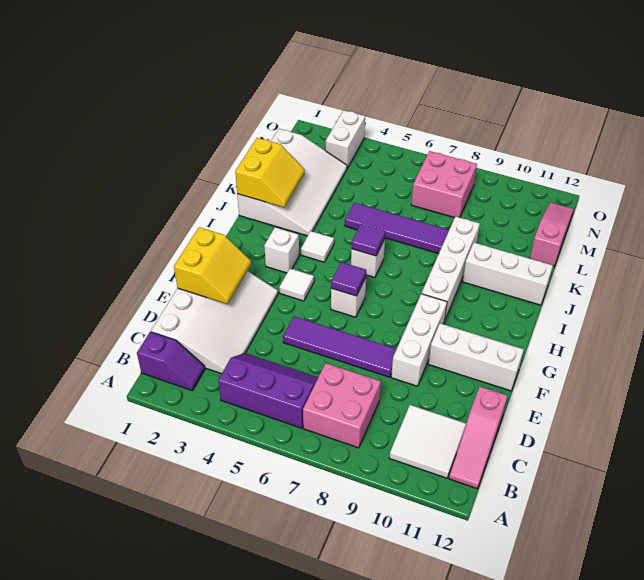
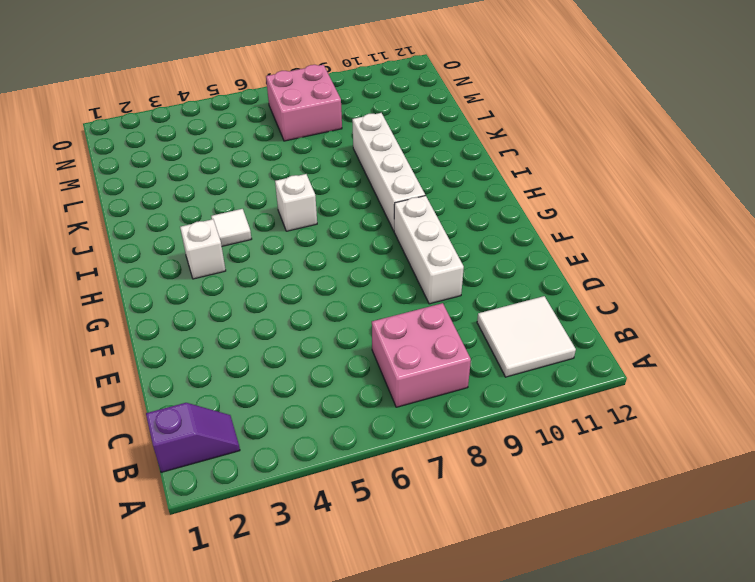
none -> purple 2x3 slope [218,353,318,428]
none -> pink 1x3 slope [449,387,507,489]
none -> white 3x4 slope [151,271,278,374]

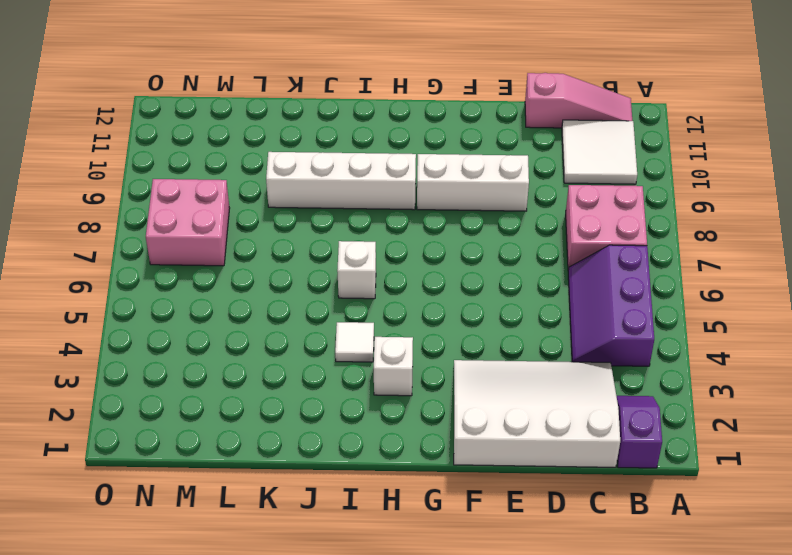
none -> purple 1x4 tile [283,316,396,377]
none -> white 1x3 brick [428,323,524,391]
none -> white 1x1 tile [279,268,314,301]

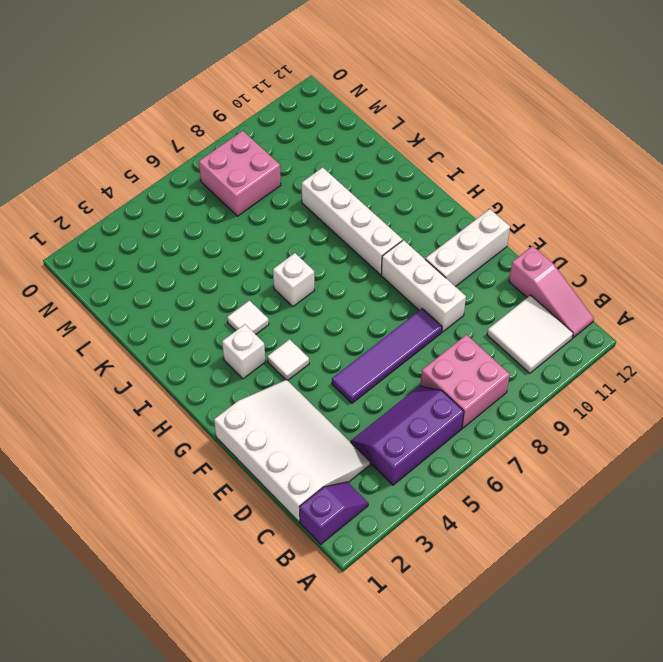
none -> white 1x1 brick [331,278,366,317]
none -> white 3x4 slope [237,129,347,236]
none -> white 1x3 brick [462,243,553,305]

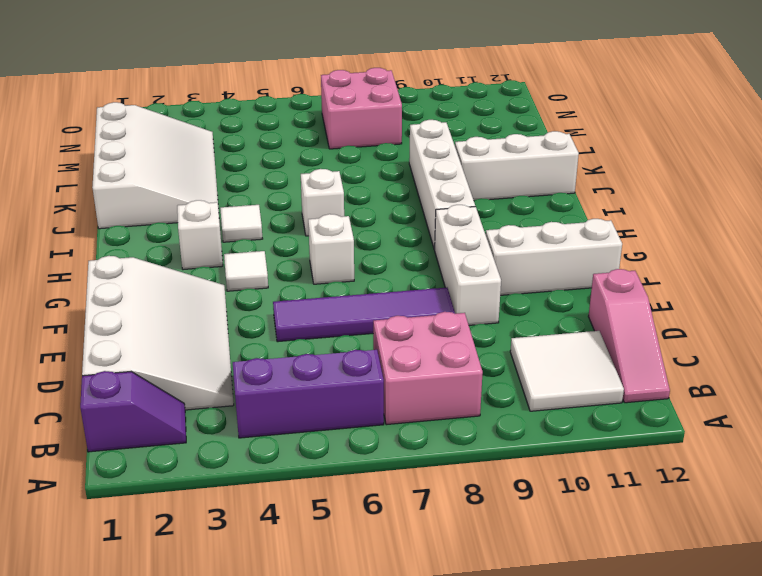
none -> purple 1x4 tile [345,203,449,254]
none -> pink 1x3 slope [530,203,574,266]
none -> white 1x2 brick [326,110,365,168]

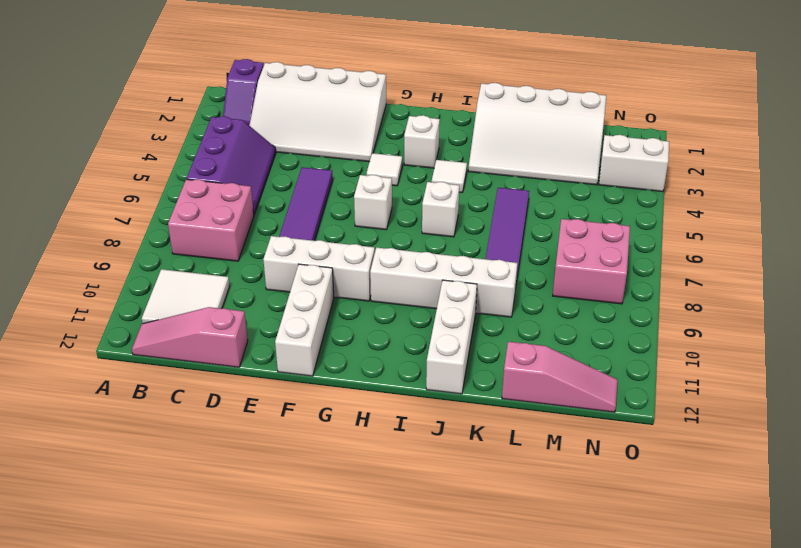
none -> yellow 2x2 slope [174,227,251,304]
none -> purple 1x1 tile [331,262,366,296]
none -> purple 1x1 tile [351,224,386,256]

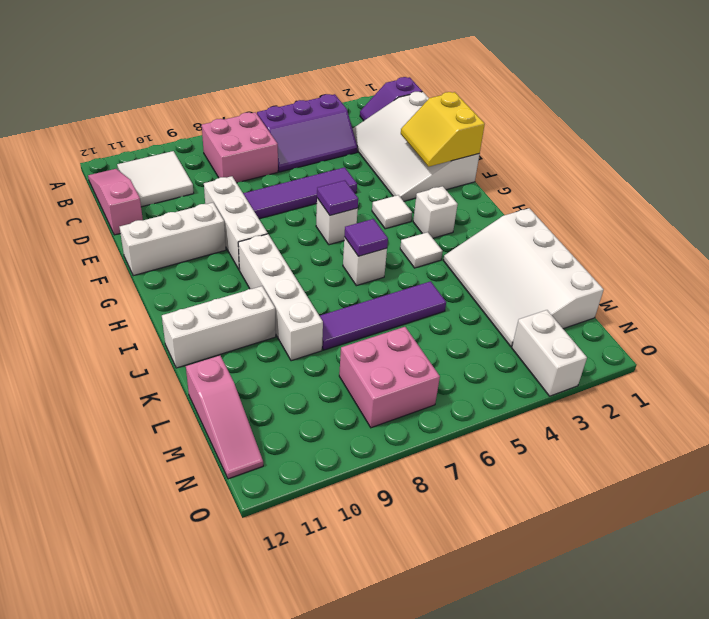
none -> yellow 2x2 slope [235,138,305,207]

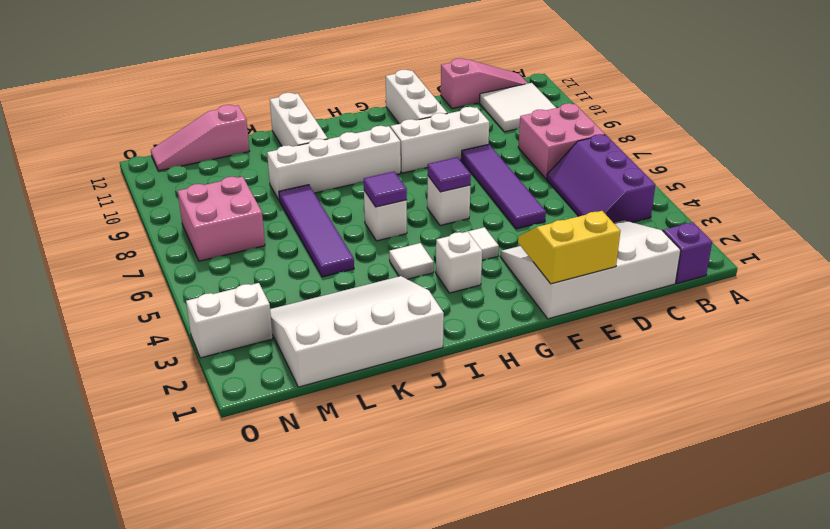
none -> yellow 2x2 slope [235,138,305,207]

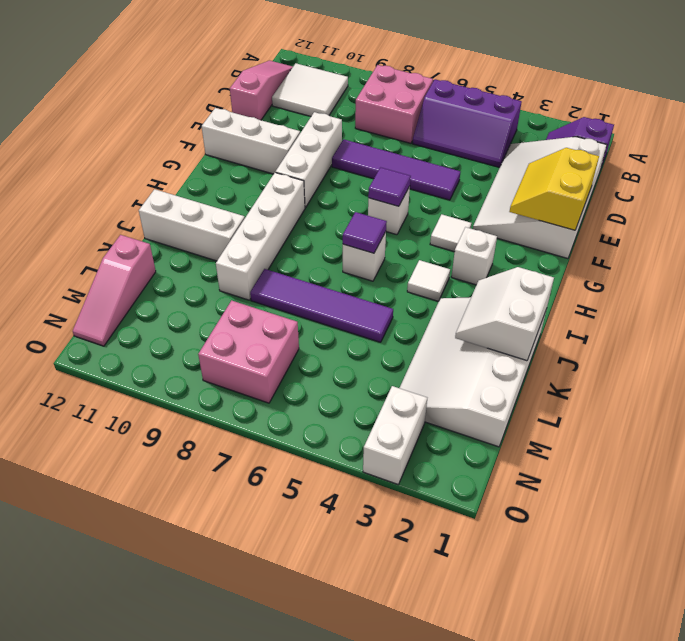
white 2x2 slope [455,267,554,361] -> yellow 2x2 slope [235,138,305,207]

